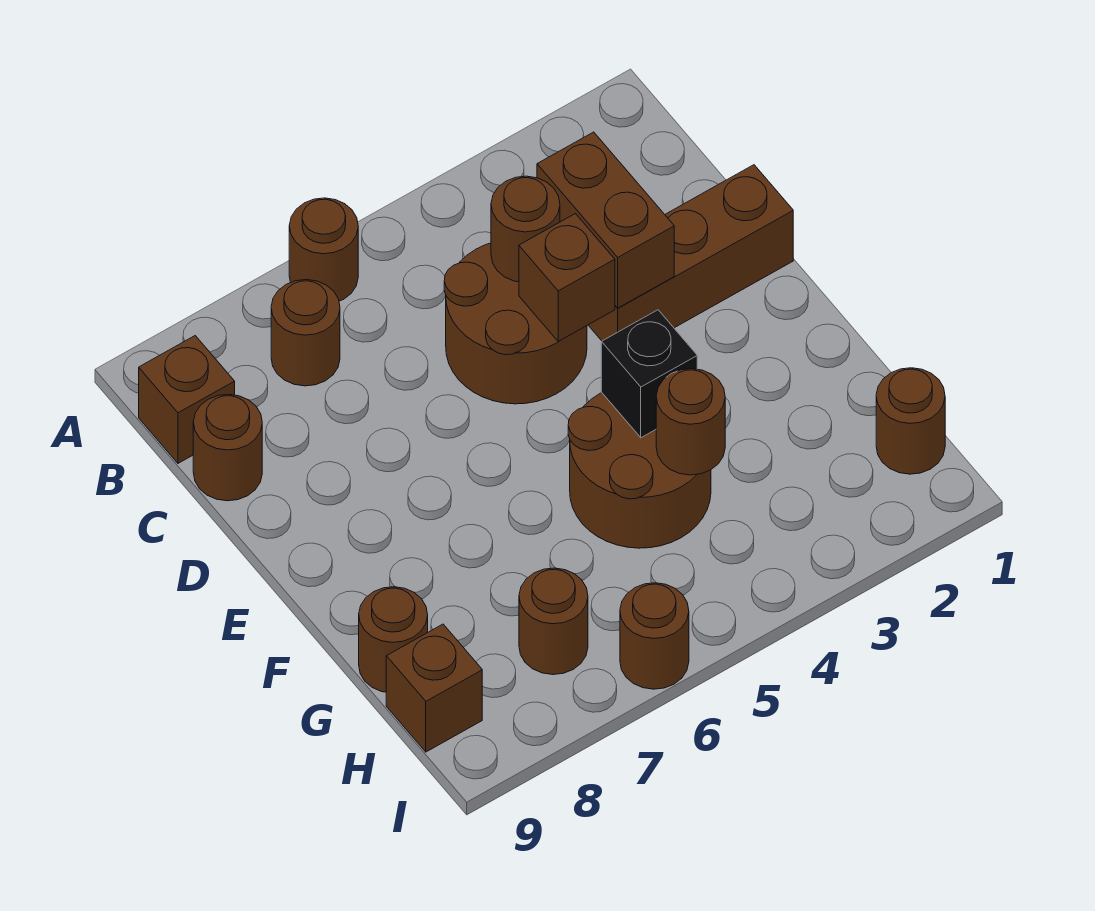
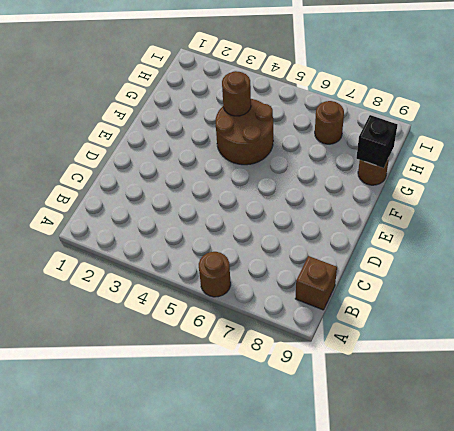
black 1x1 brick [356,115,398,168] -> black 1x1 brick moved to [601,310,697,438]
none -> brown 1x1 round brick [271,280,340,386]
none -> brown 2x2 round brick [444,243,587,404]
none -> brown 1x1 round brick [193,394,262,501]

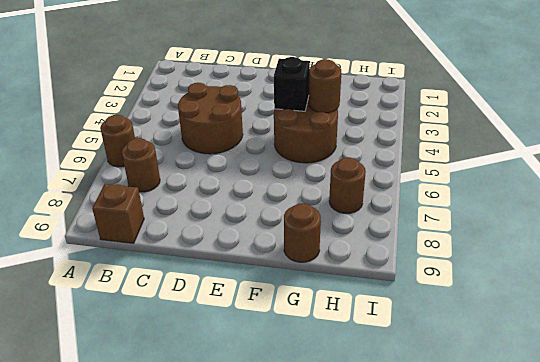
none -> brown 1x1 round brick [193,394,262,501]
none -> brown 1x3 brick [588,165,793,341]
none -> brown 1x1 round brick [876,368,945,474]

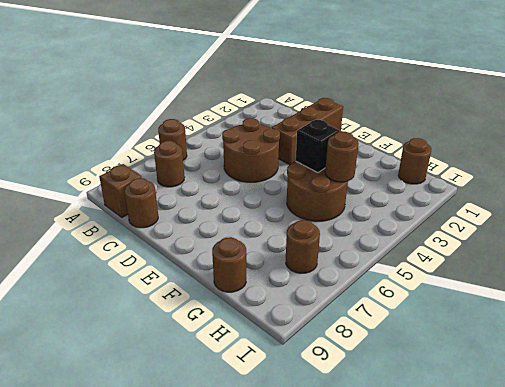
none -> brown 1x1 brick [386,624,482,752]
none -> brown 1x1 round brick [620,583,689,689]
none -> brown 1x2 brick [537,132,674,308]

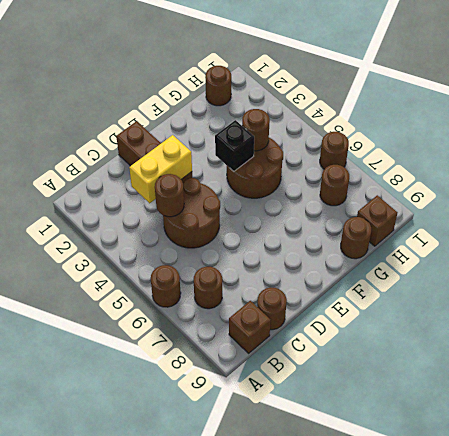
yellow 1x2 brick [129,135,192,203] -> brown 1x2 brick [537,132,674,308]
none -> brown 1x1 brick [519,214,615,342]

